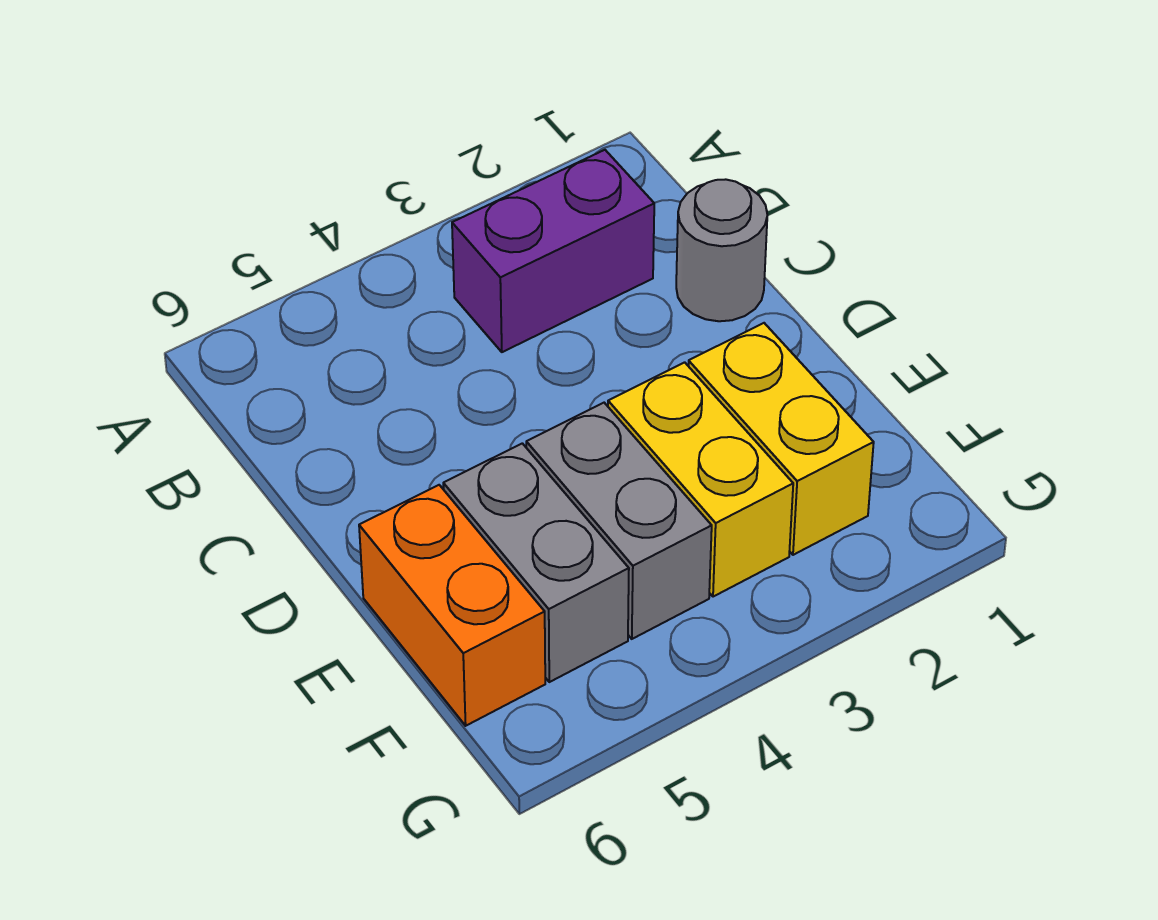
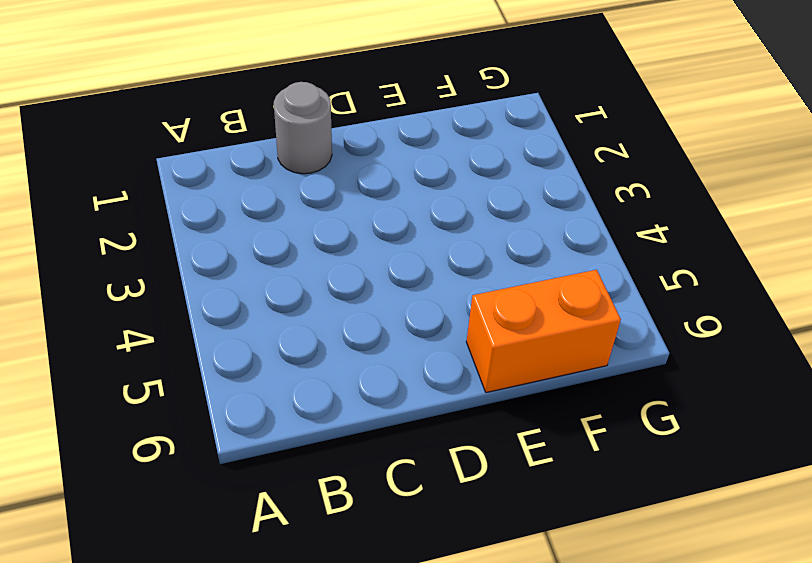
none -> purple 1x2 brick [452,150,654,352]
none -> yellow 1x2 brick [688,323,874,555]

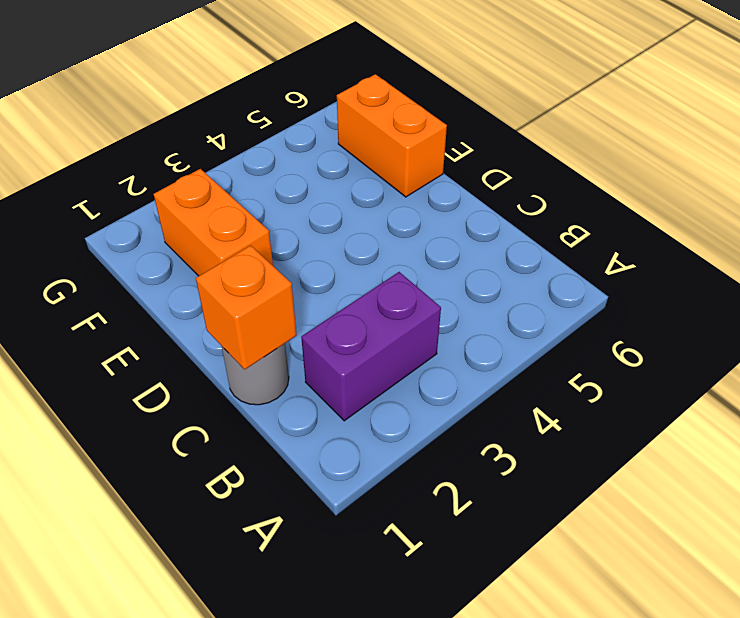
orange 1x1 brick [196,245,297,369] -> none
orange 1x2 brick [154,169,273,276] -> yellow 1x2 brick [688,323,874,555]
none -> yellow 1x2 brick [608,362,793,597]
none -> grey 1x2 brick [526,403,712,639]

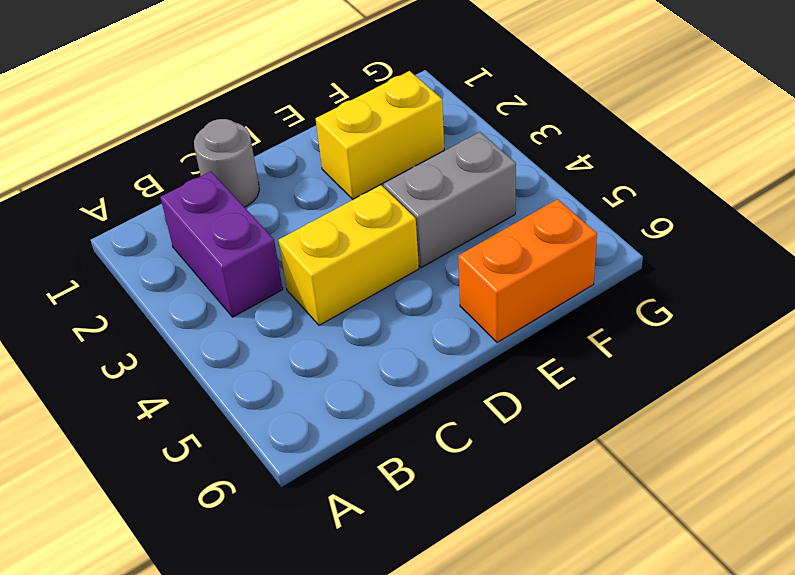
yellow 1x2 brick [278,185,419,325] -> yellow 1x2 brick moved to [608,362,793,597]
none -> grey 1x2 brick [443,443,629,682]

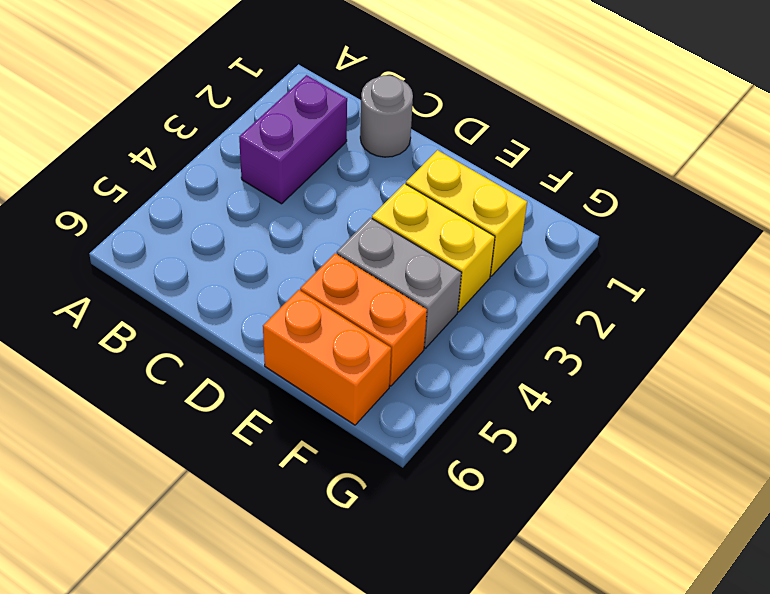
orange 1x2 brick [300,253,427,386] -> grey 1x2 brick [443,443,629,682]

